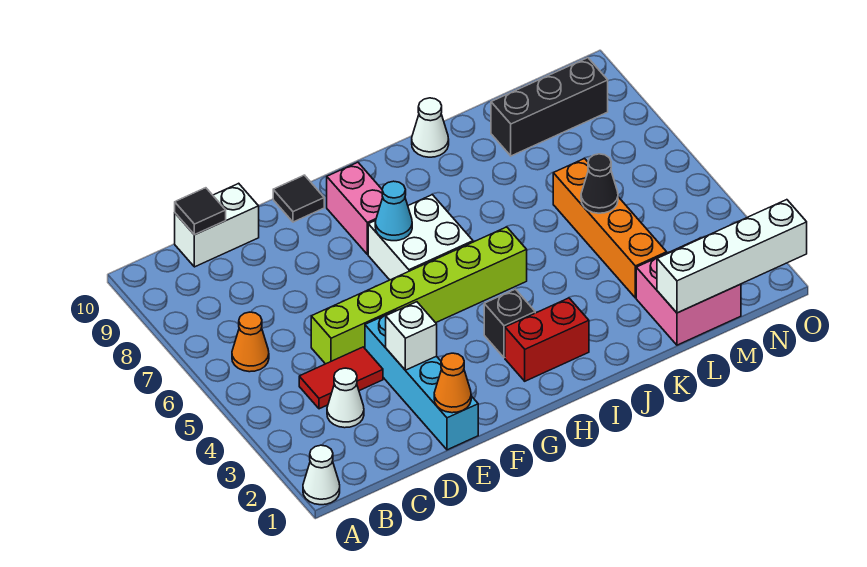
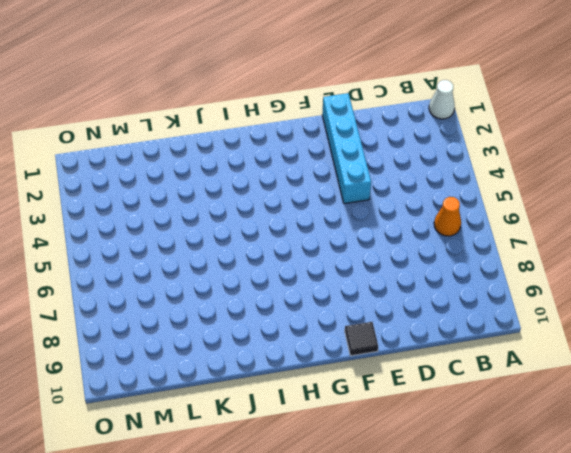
none -> white 1x1 cone [327,368,364,428]
none -> red 1x2 tile [299,347,383,409]
none -> white 1x2 brick [175,183,259,267]

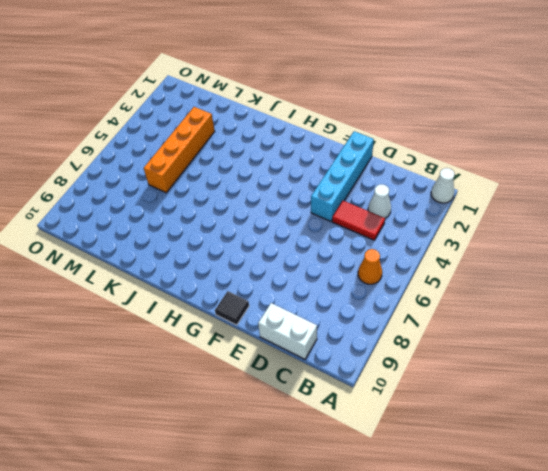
none -> lime 1x6 brick [311,227,527,364]
none -> white 2x2 brick [368,195,473,280]
none -> pink 1x2 brick [327,162,383,254]

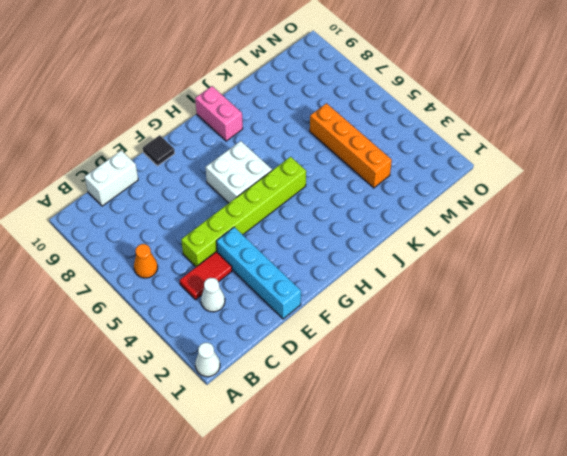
pink 1x2 brick [195,86,243,141] -> pink 1x2 brick moved to [327,162,383,254]
none -> red 1x2 brick [505,298,589,381]
none -> black 1x1 brick [484,289,535,358]
none -> white 1x1 cone [412,98,449,157]

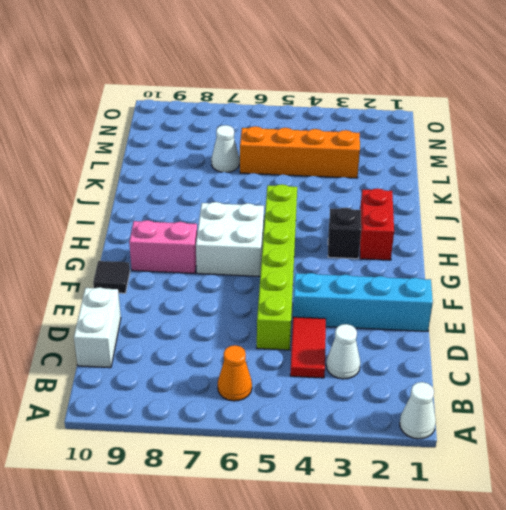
white 1x1 cone [211,125,239,172] -> white 1x1 cone moved to [412,98,449,157]
none -> pink 2x2 brick [636,238,741,345]
none -> black 1x3 brick [491,58,608,156]
none -> black 1x1 tile [175,188,226,235]

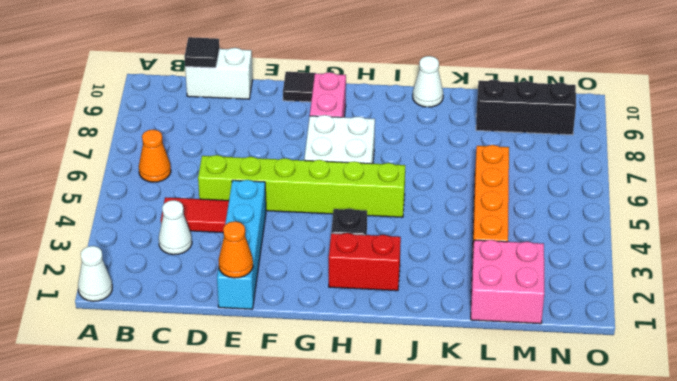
none -> white 1x1 brick [386,302,437,370]
none -> cyan 1x1 cone [375,181,412,241]
none -> white 1x4 brick [657,200,807,313]

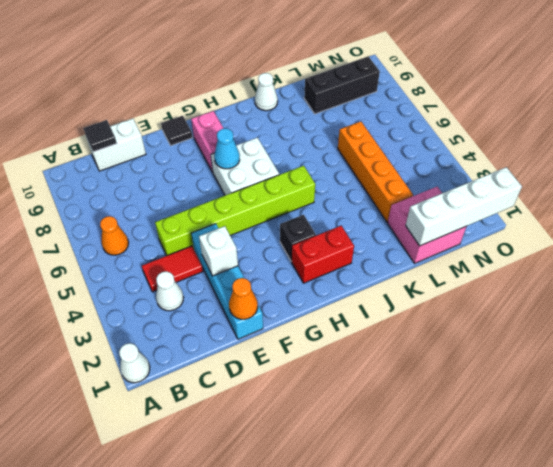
none -> black 1x1 cone [581,154,618,213]

